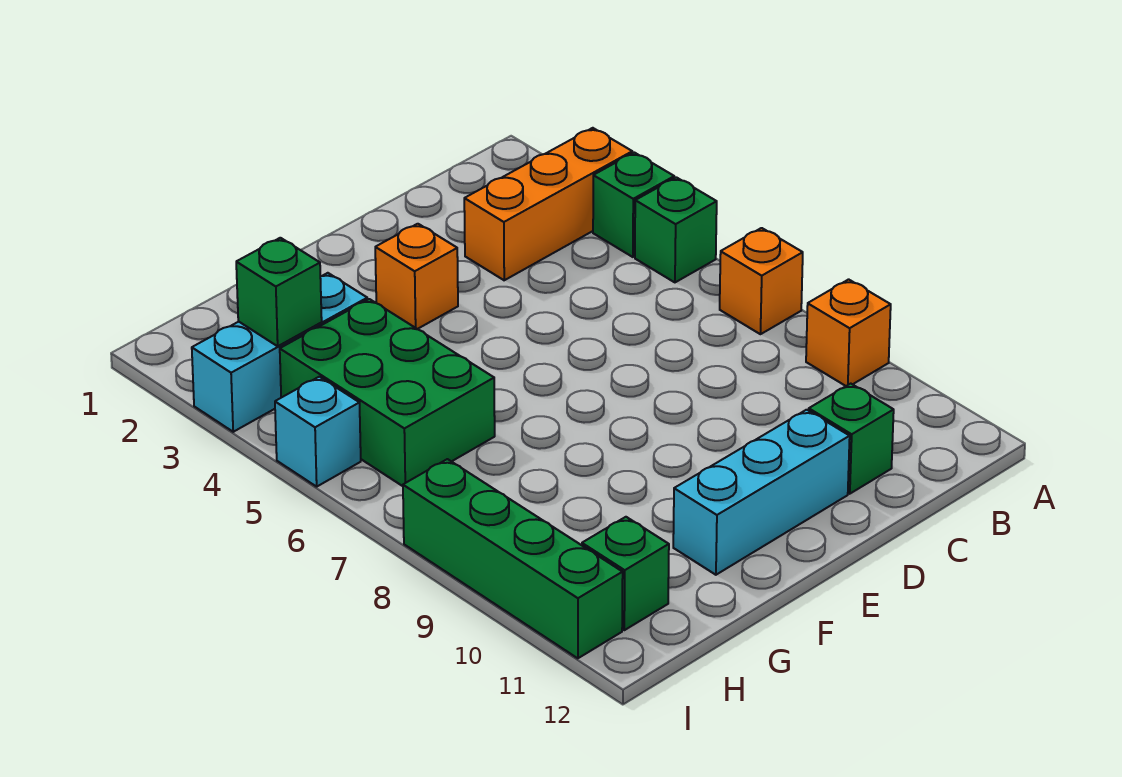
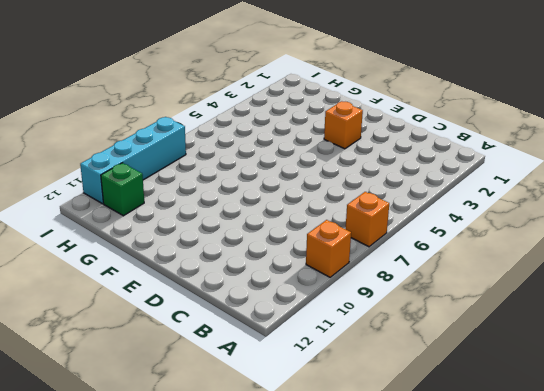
cyan 1x4 brick [80,117,186,204] -> green 1x4 brick [403,459,623,658]
none -> orange 1x3 brick [464,128,632,280]
none -> green 1x1 brick [593,152,674,257]
none -> green 1x1 brick [635,177,717,282]

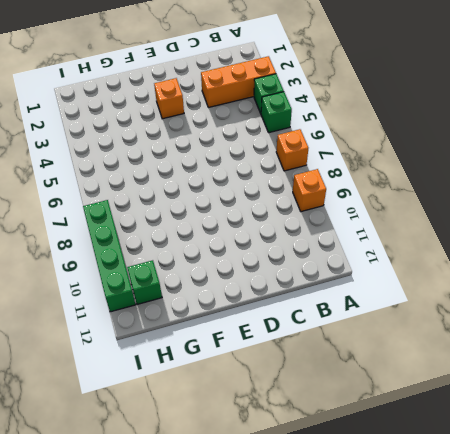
none -> green 1x1 brick [809,384,894,494]
none -> cyan 1x3 brick [673,410,850,575]
none -> cyan 1x3 brick [192,273,367,432]

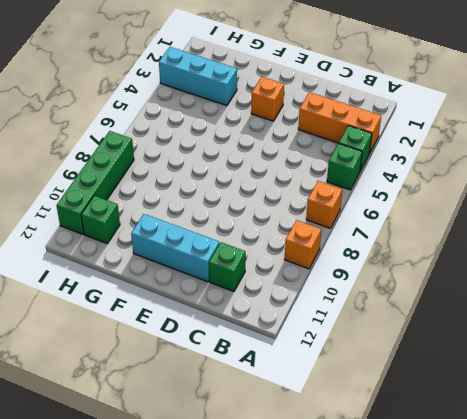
none -> green 2x3 brick [280,299,495,486]
none -> cyan 1x1 brick [275,377,361,487]
none -> green 1x1 brick [236,238,322,346]

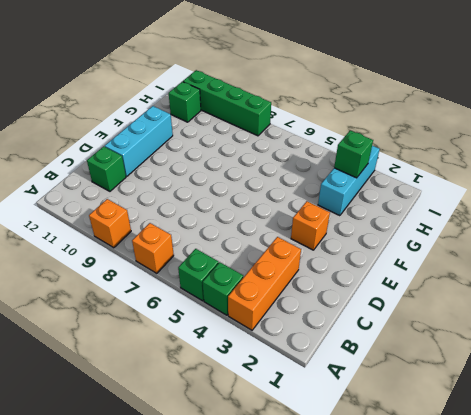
none -> green 2x3 brick [280,299,495,486]
none -> cyan 1x1 brick [275,377,361,487]

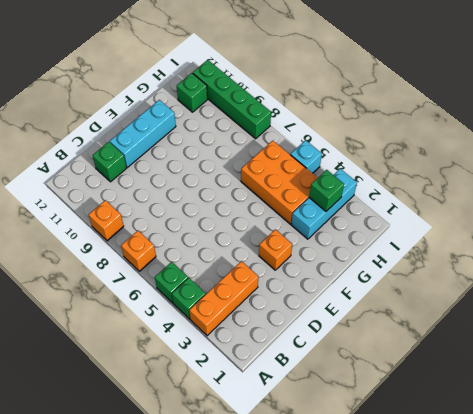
orange 2x3 brick [241,141,317,224] -> green 2x3 brick [280,299,495,486]

